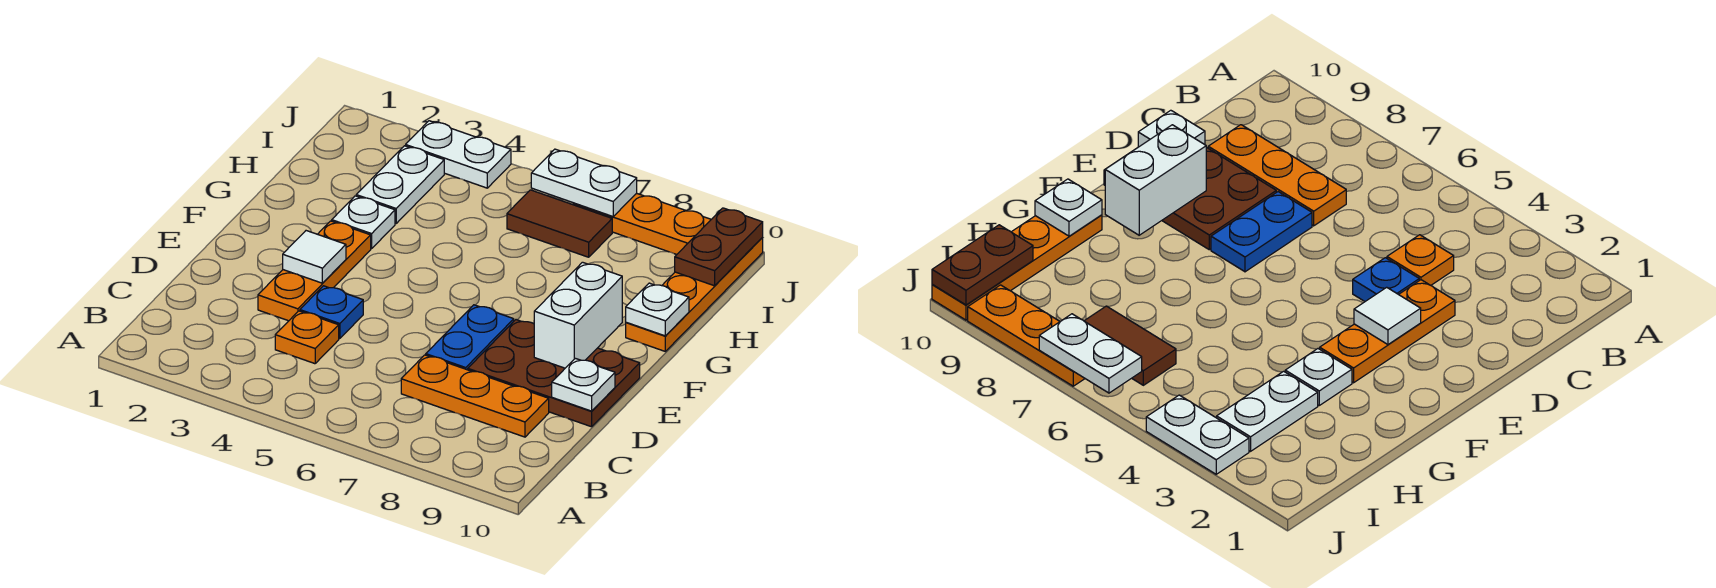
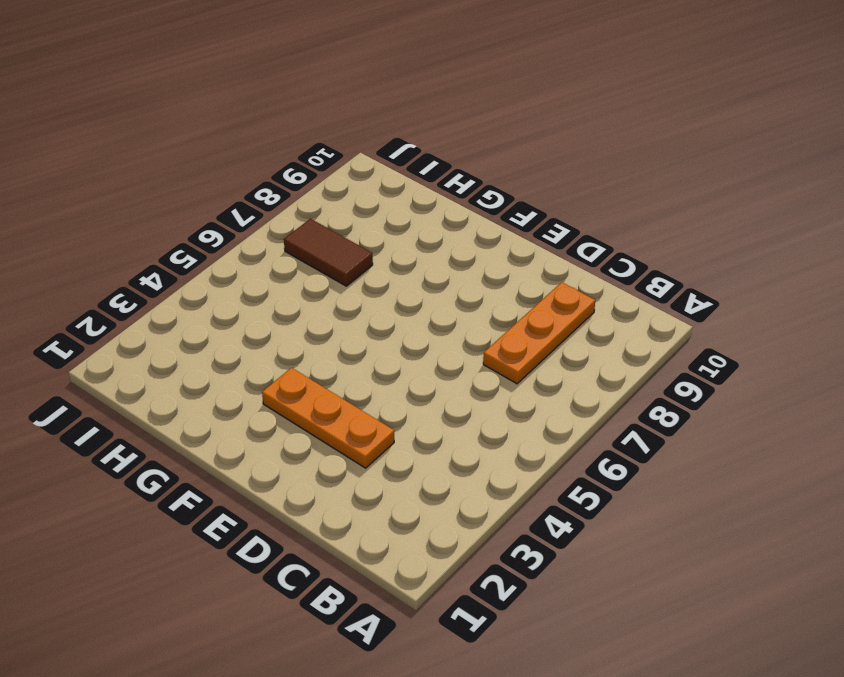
brown 1x2 tile [284,219,373,286] -> brown 1x2 tile turned to [507,190,612,257]
none -> orange 1x1 plate [275,311,339,364]
none -> blue 1x1 plate [300,286,363,339]
none -> blue 1x2 plate [426,305,514,370]

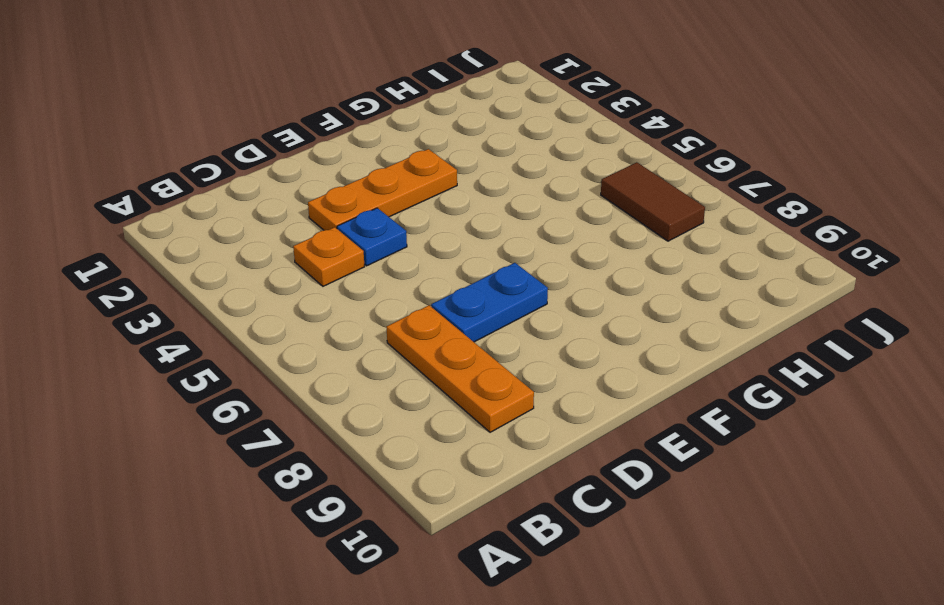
none -> brown 2x3 plate [468,320,640,427]
none -> white 1x1 plate [332,196,395,249]
none -> orange 1x4 plate [626,238,763,351]

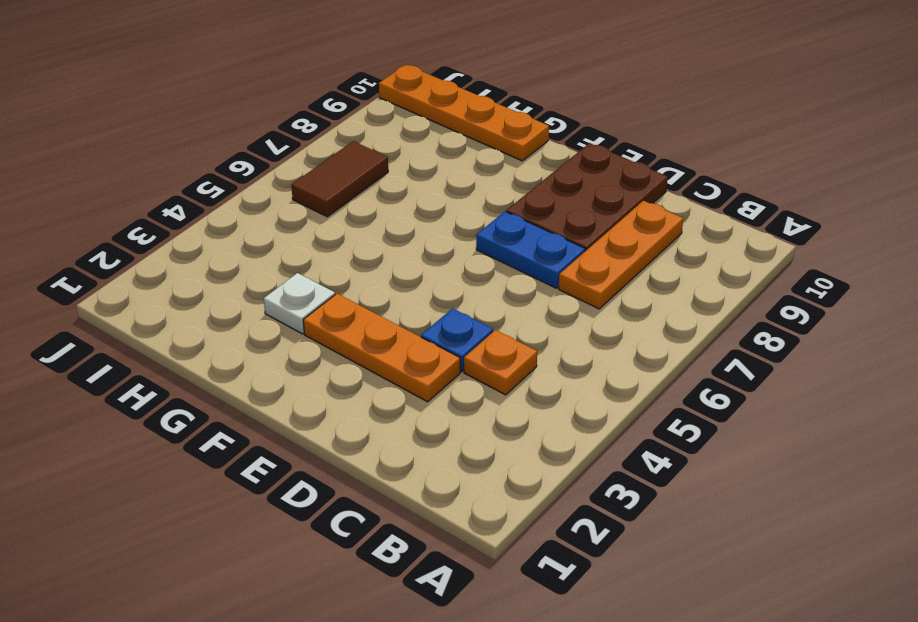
none -> white 1x2 plate [356,146,444,223]
none -> white 1x2 plate [406,121,511,188]
none -> orange 1x3 plate [573,193,711,254]

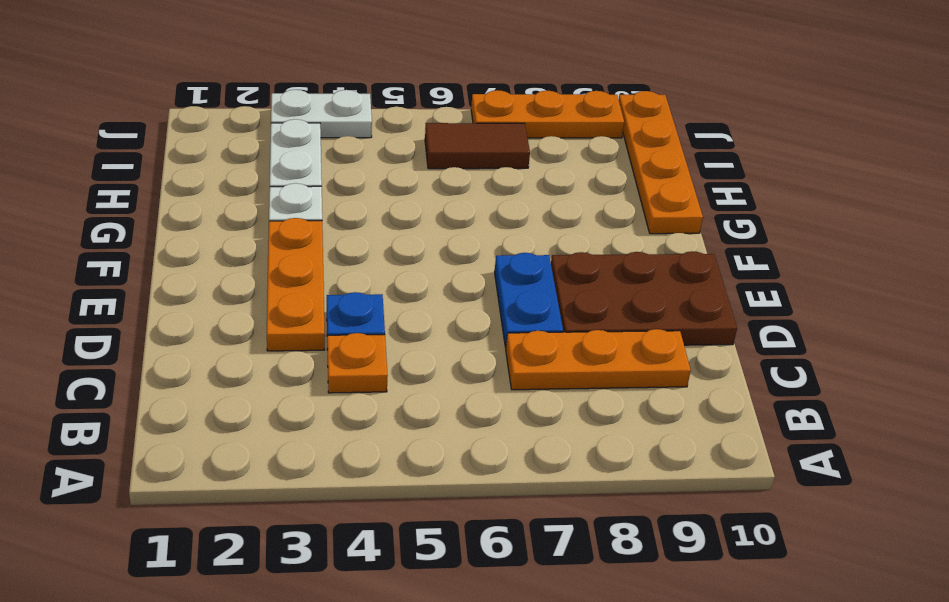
none -> white 1x1 plate [552,358,615,411]
none -> white 1x1 tile [283,231,346,283]
none -> white 1x2 brick [534,262,622,368]

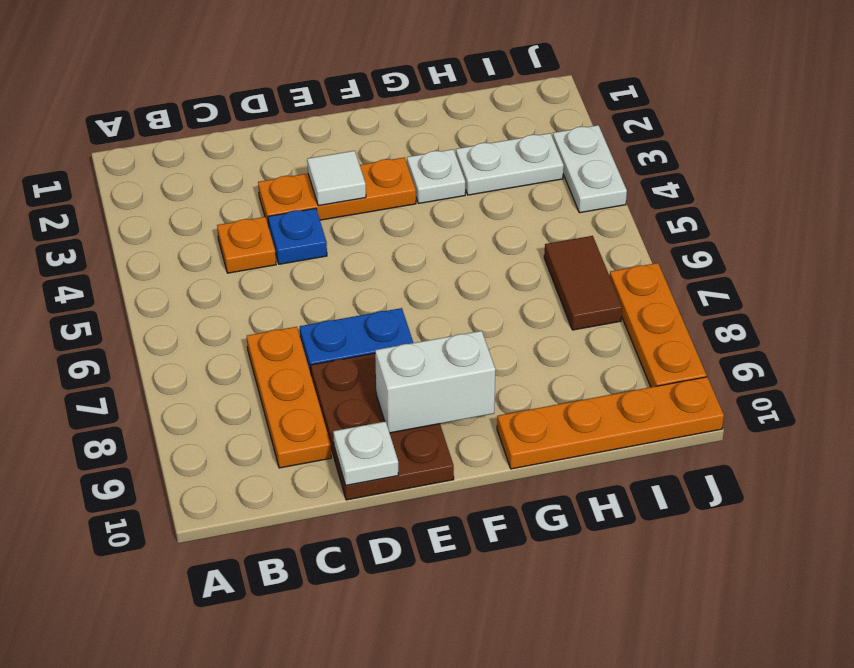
none -> white 1x1 plate [626,283,689,336]
none -> brown 1x2 plate [675,208,763,286]
none -> white 1x2 plate [531,149,637,216]

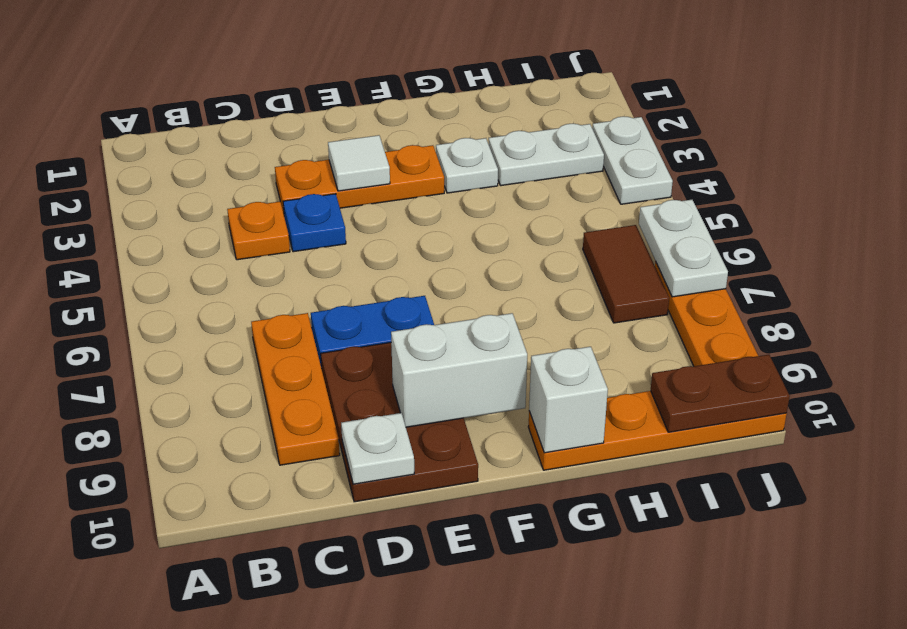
white 1x1 brick [529,347,608,453] -> white 1x1 plate [626,283,689,336]

